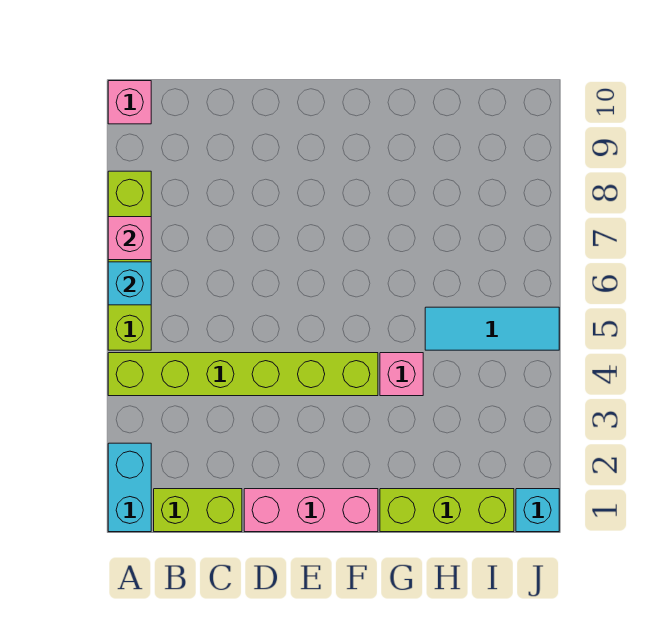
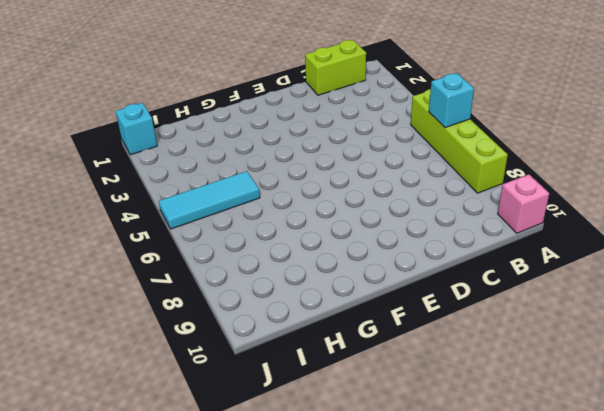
none -> cyan 1x2 brick [108,443,151,532]
none -> lime 1x6 brick [108,353,378,396]
none -> pink 1x3 brick [244,489,378,532]

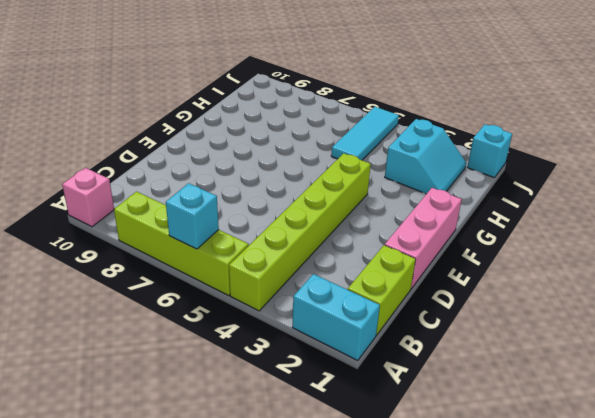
cyan 2x2 slope [385,119,466,194] -> none
none -> lime 1x3 brick [380,489,514,532]
none -> pink 1x1 brick [380,353,423,396]
none -> pink 1x1 brick [108,217,151,260]

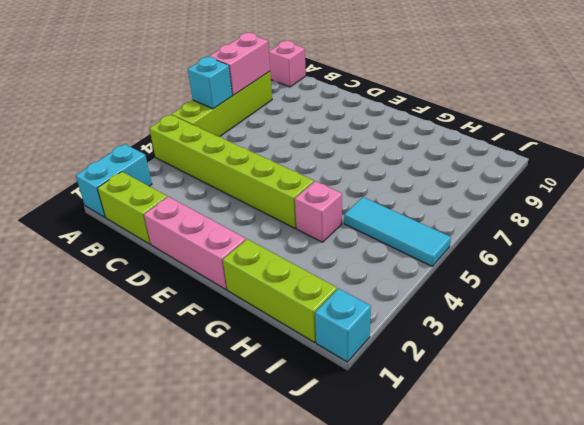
pink 1x2 brick [209,33,270,95] -> pink 1x1 brick [108,217,151,260]

